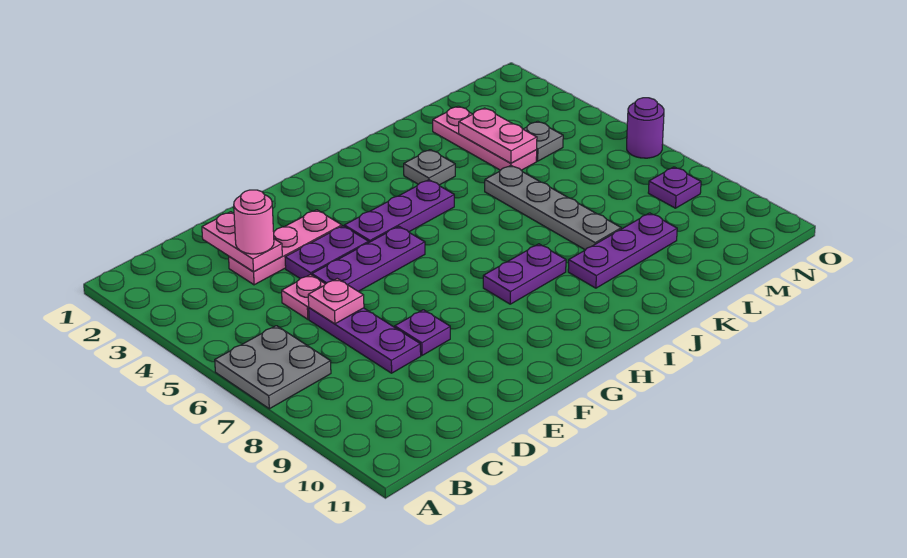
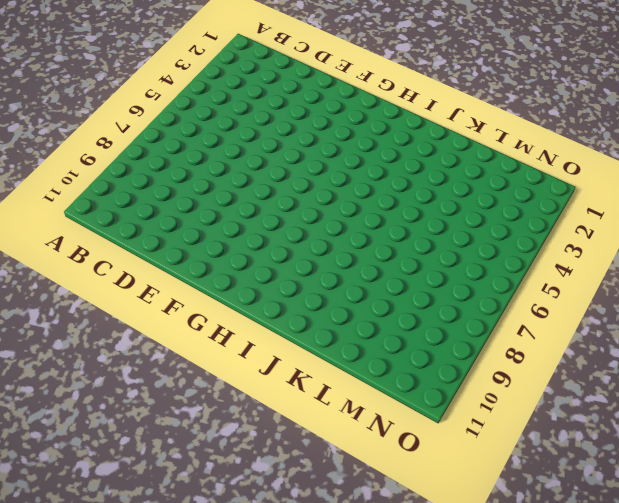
none -> grey 2x2 plate [215,326,331,409]
none -> pink 1x3 plate [229,210,342,285]
none -> pink 1x1 plate [282,274,325,319]

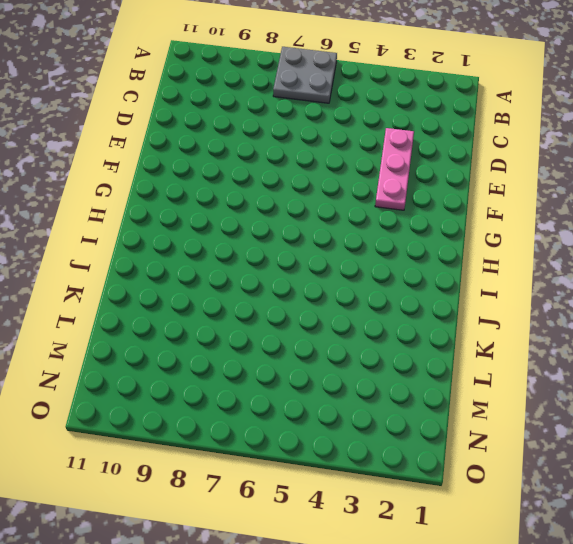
none -> pink 1x1 plate [282,274,325,319]
none -> purple 1x3 plate [309,308,421,373]
none -> purple 1x2 plate [285,226,369,278]

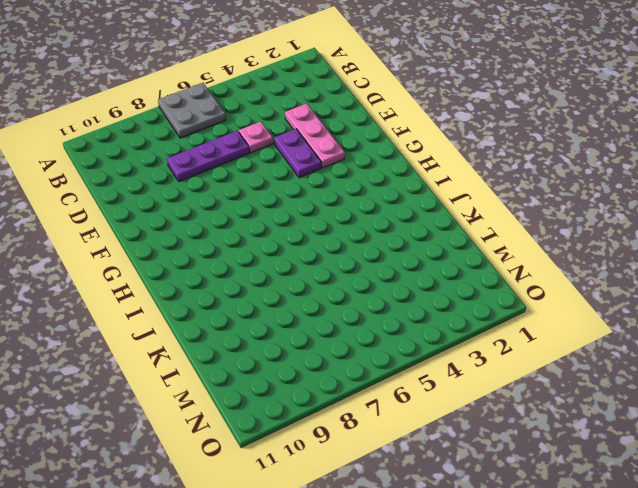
none -> purple 1x3 plate [312,226,425,291]
none -> purple 1x1 plate [395,310,450,355]
none -> purple 1x3 plate [344,180,454,242]

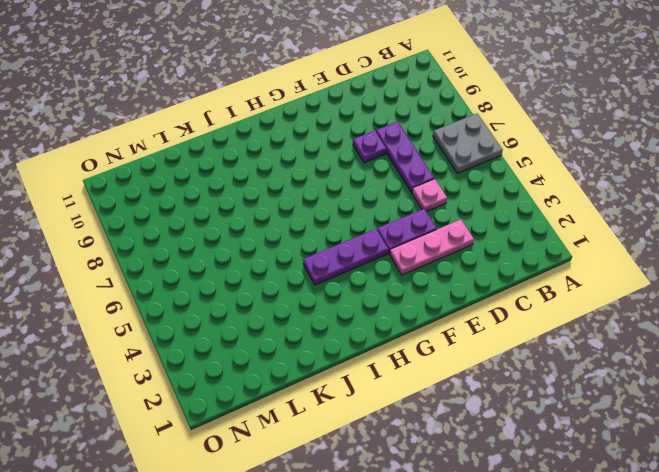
none -> purple 1x3 plate [312,226,425,291]
none -> purple 1x2 plate [483,244,566,304]
none -> grey 1x1 plate [404,150,455,185]

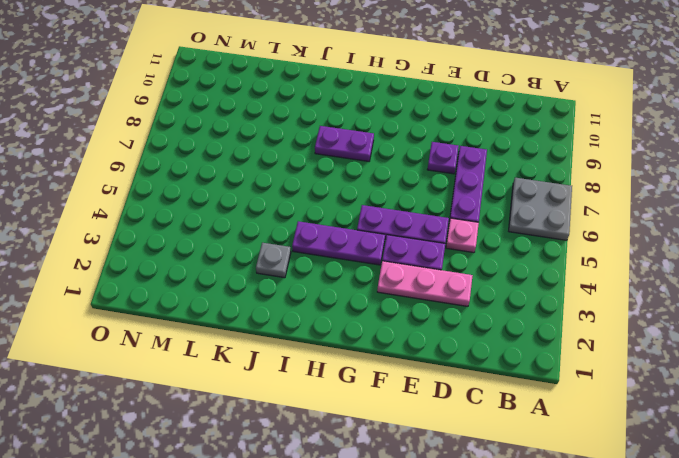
none -> purple 1x3 plate [568,213,677,288]
none -> grey 1x4 plate [485,165,621,250]
none -> pink 1x3 plate [433,106,537,170]

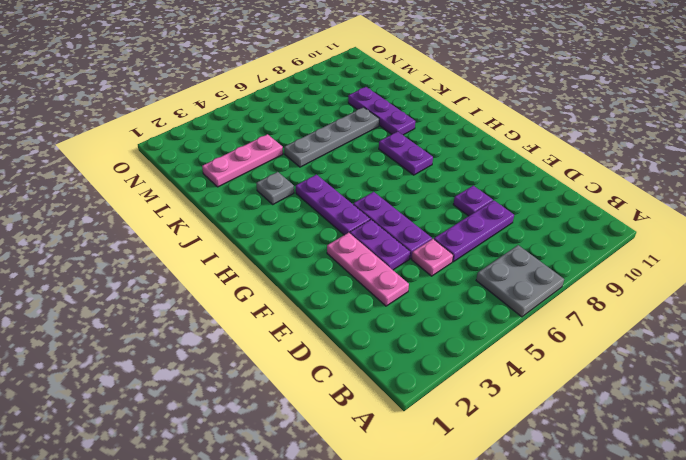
none -> grey 1x1 plate [523,121,563,161]
none -> purple 1x1 plate [648,167,701,208]
none -> purple 1x1 round brick [627,98,664,158]

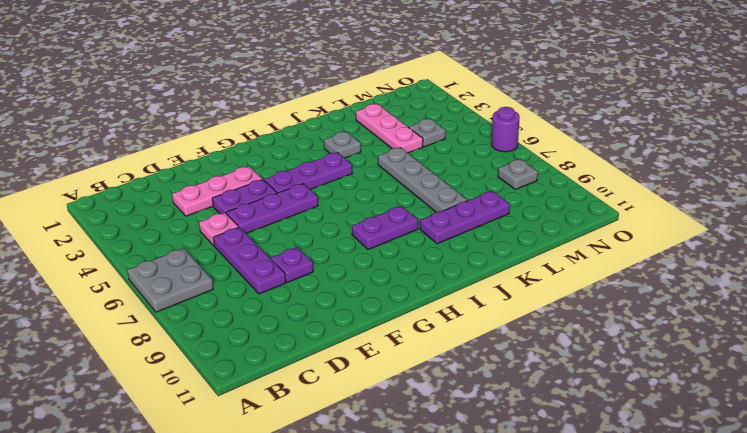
grey 1x1 plate [498,159,538,190] -> purple 1x1 plate [648,167,701,208]
none -> pink 1x2 plate [202,212,282,272]
none -> pink 1x1 plate [308,279,364,324]
none -> pink 1x2 plate [459,108,537,163]

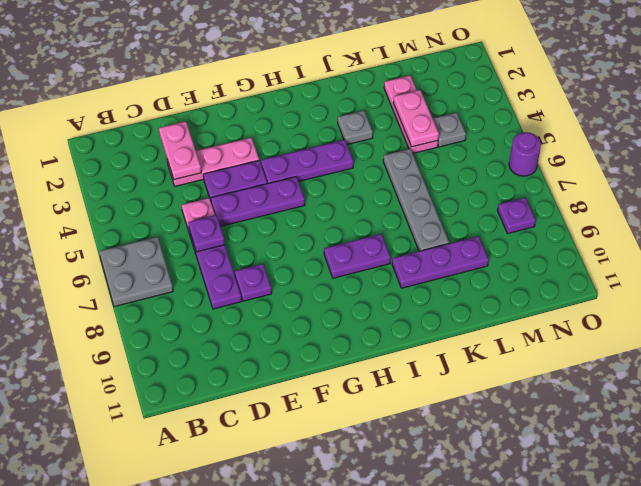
purple 1x1 plate [188,215,225,252] -> pink 1x1 plate [308,279,364,324]
none -> pink 1x1 round brick [234,190,274,254]

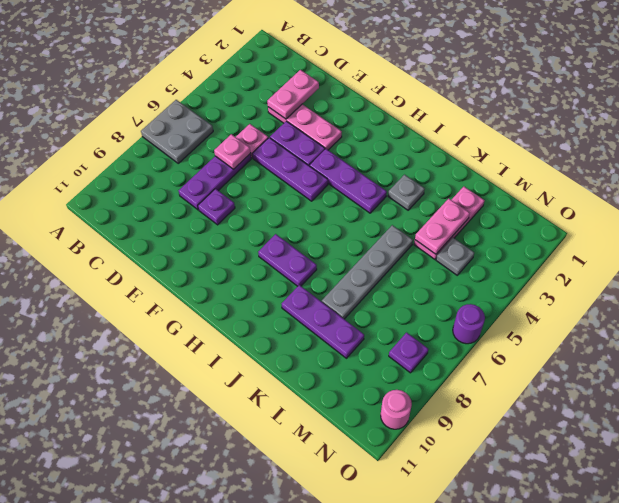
pink 1x1 round brick [381,390,412,429] -> pink 1x1 round brick moved to [234,190,274,254]

